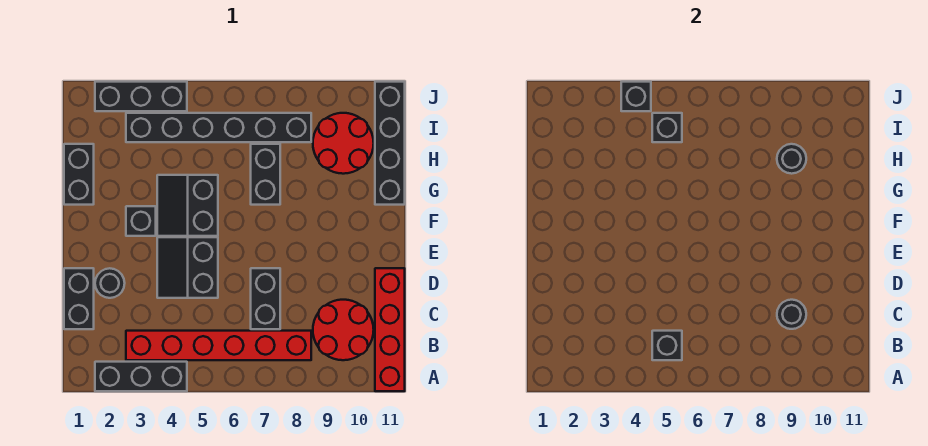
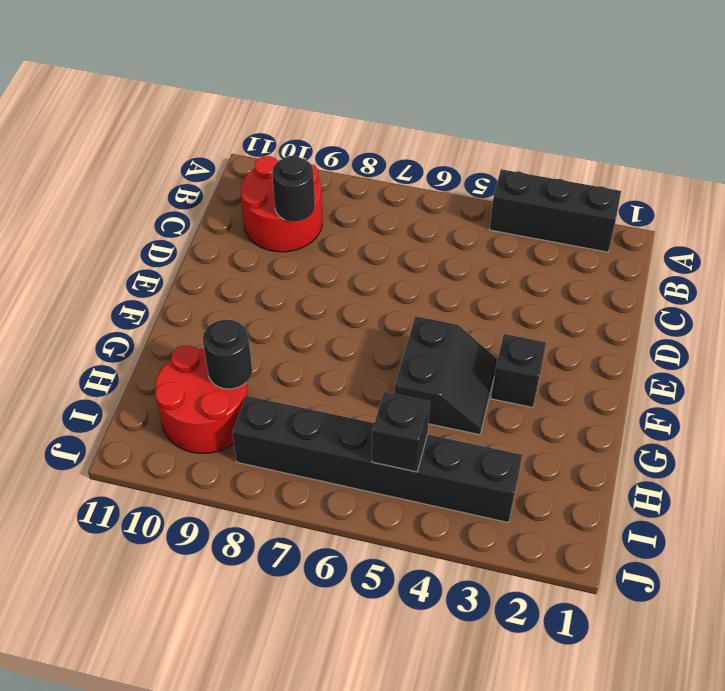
none -> red 1x4 brick [375,268,405,391]
none -> red 1x6 brick [126,331,311,360]
none -> black 1x2 brick [64,268,94,329]

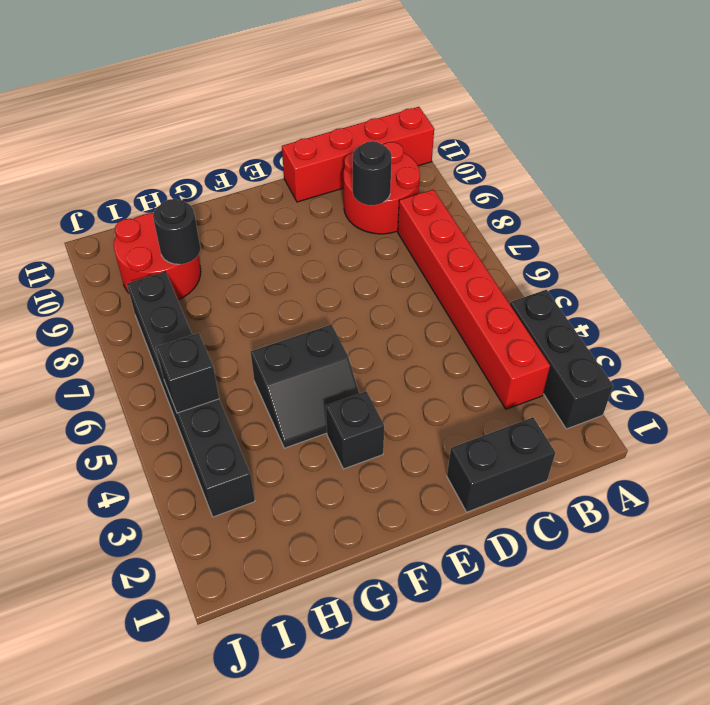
none -> black 1x2 brick [251,268,280,329]
none -> black 1x1 round brick [95,268,125,298]
none -> black 2x2 slope [157,237,218,298]

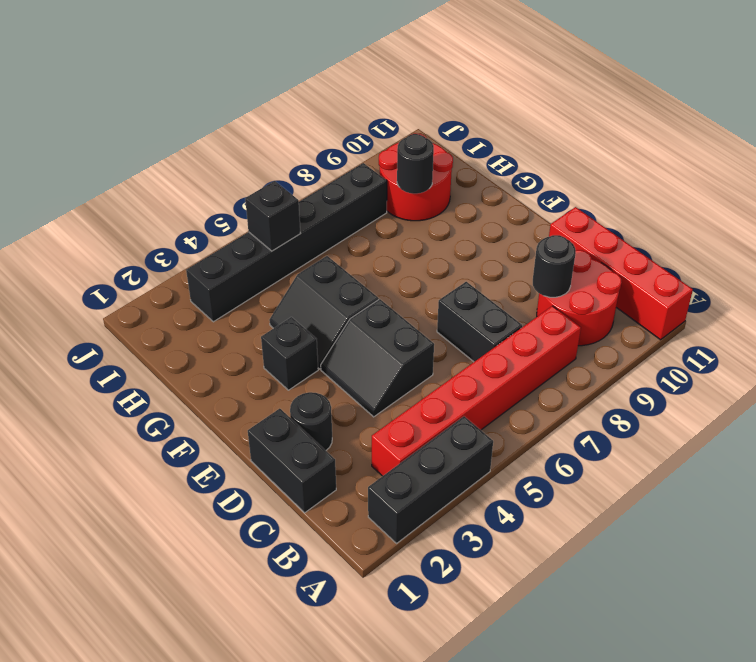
none -> black 1x2 brick [64,144,94,205]
none -> black 1x2 brick [251,144,280,205]
none -> black 1x4 brick [375,82,405,205]

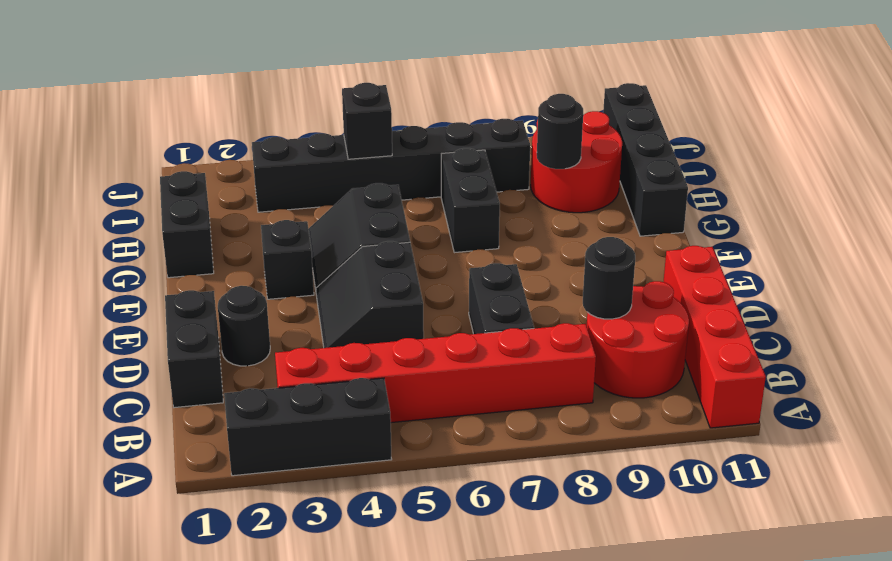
none -> black 1x3 brick [95,82,187,111]
none -> black 1x1 brick [652,331,682,360]
none -> black 1x1 brick [621,82,651,111]

